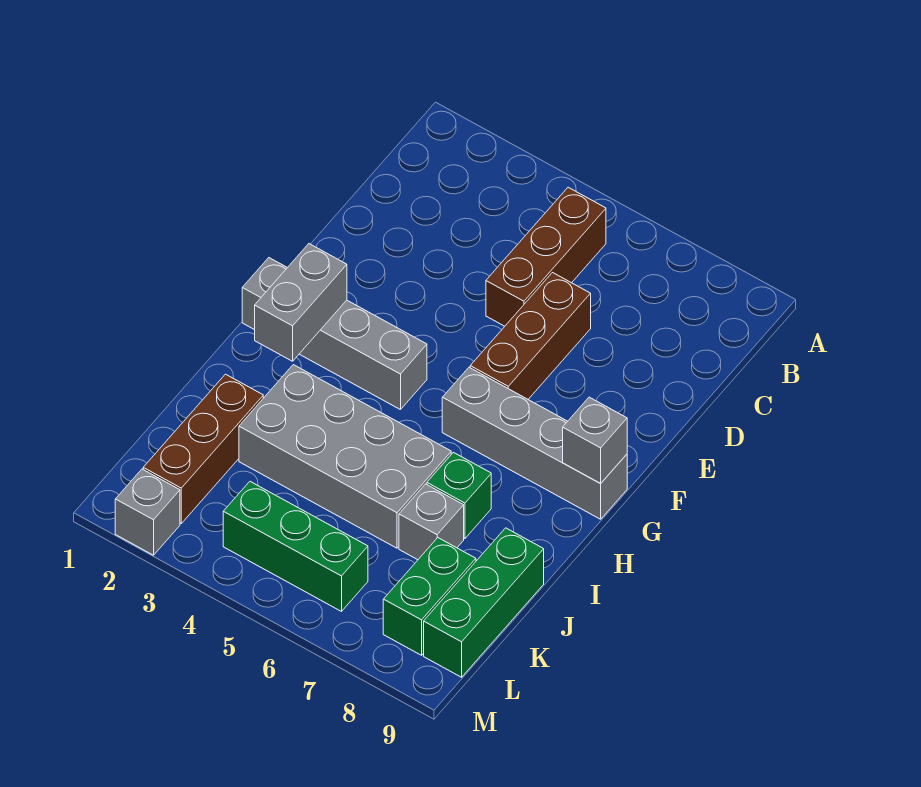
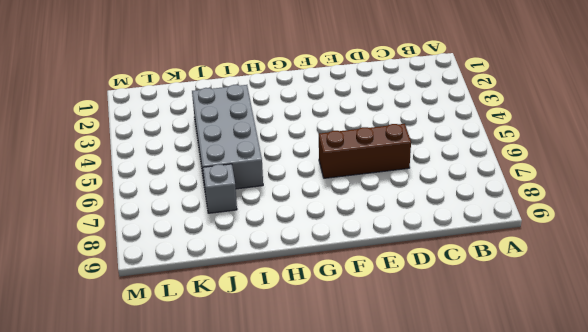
none -> brown 1x3 brick [486,187,606,326]
none -> grey 1x4 brick [242,258,427,410]
none -> grey 1x4 brick [442,367,627,519]

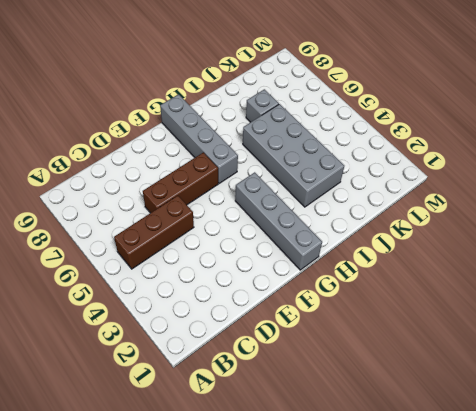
none -> green 1x1 brick [427,452,491,539]
none -> brown 1x3 brick [143,374,263,523]
none -> green 1x3 brick [424,528,544,677]

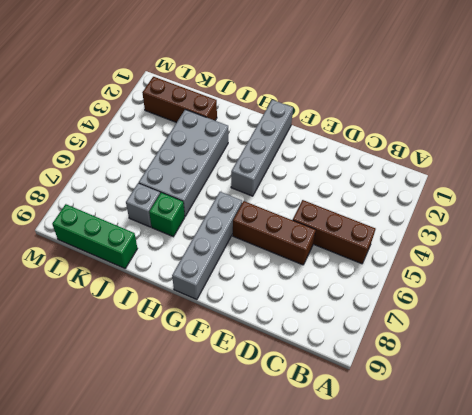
none -> green 1x2 brick [383,538,476,655]
none -> green 1x3 brick [223,482,368,611]
none -> grey 1x1 brick [115,469,180,555]

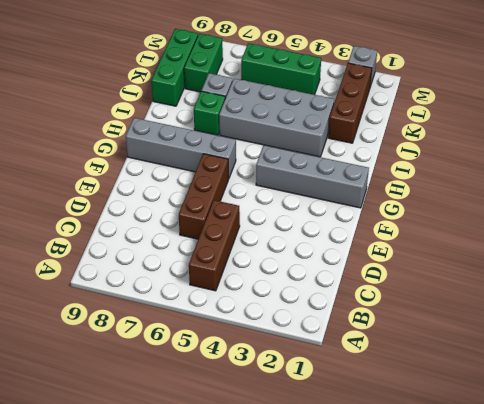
none -> grey 1x2 brick [255,244,347,361]
none -> grey 1x1 brick [563,397,627,483]

